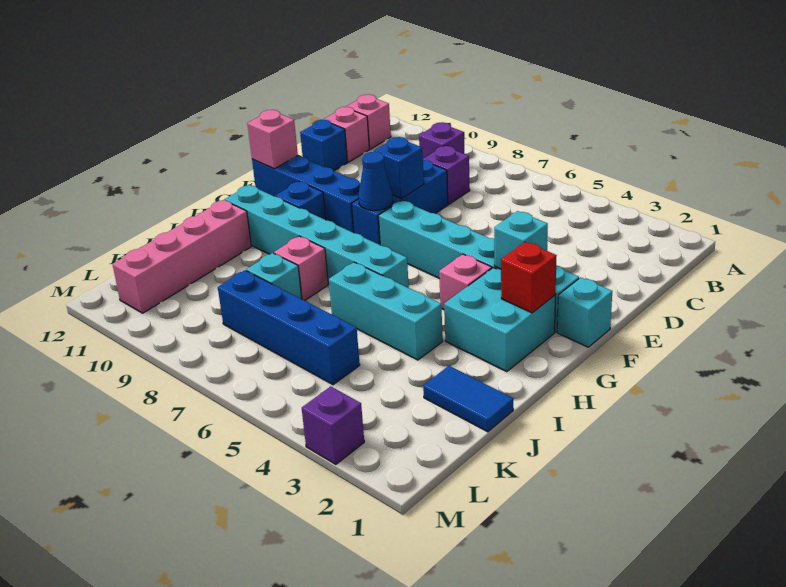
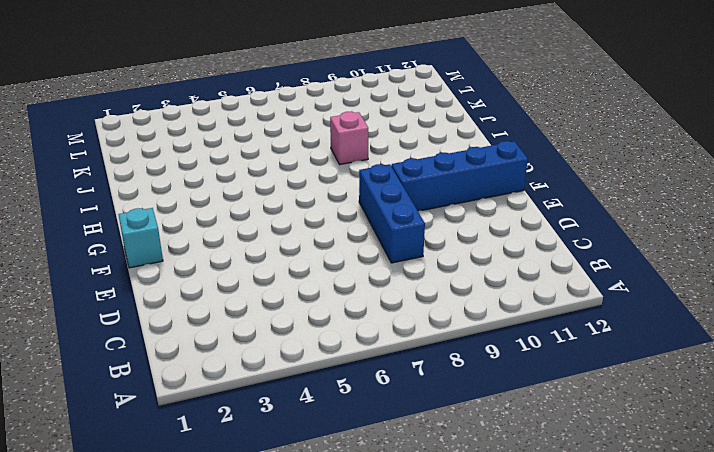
none -> purple 1x1 brick [419,122,464,159]
none -> pink 1x1 brick [346,94,391,149]
none -> purple 1x1 brick [423,146,470,205]

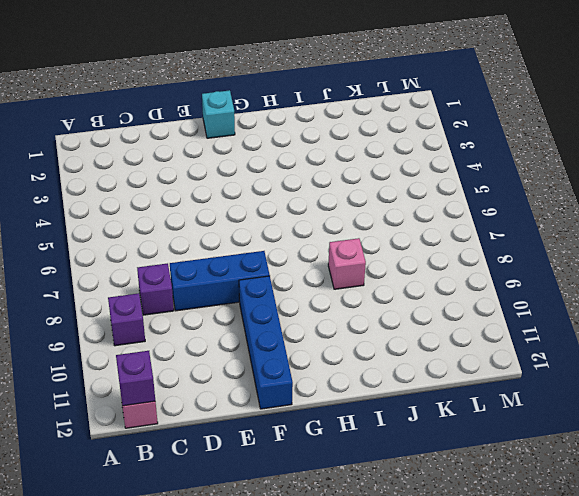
purple 1x1 brick [116,351,155,406] -> purple 1x1 brick moved to [302,386,364,464]
none -> pink 1x1 brick [324,107,369,162]
none -> blue 1x1 brick [300,119,347,171]
none -> cyan 1x6 brick [379,200,579,332]

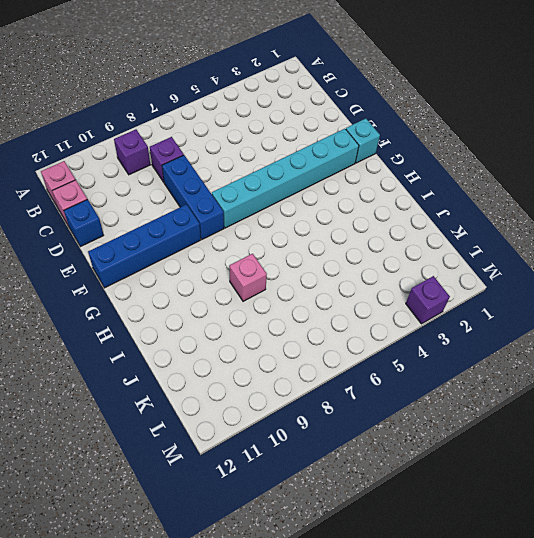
none -> cyan 2x2 brick [444,268,555,372]
none -> pink 1x1 brick [439,254,492,310]
none -> blue 1x1 brick [275,182,326,220]

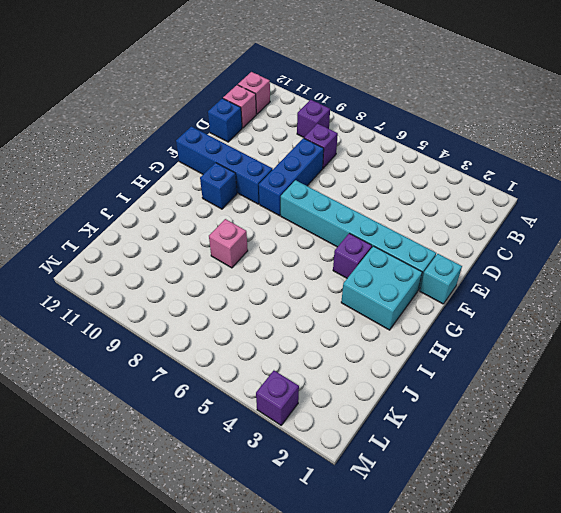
purple 1x1 brick [333,233,372,278] -> pink 1x1 brick [439,254,492,310]
none -> cyan 1x6 brick [225,185,409,288]
none -> cyan 1x3 brick [329,262,443,360]
none -> pink 1x4 brick [112,200,251,313]

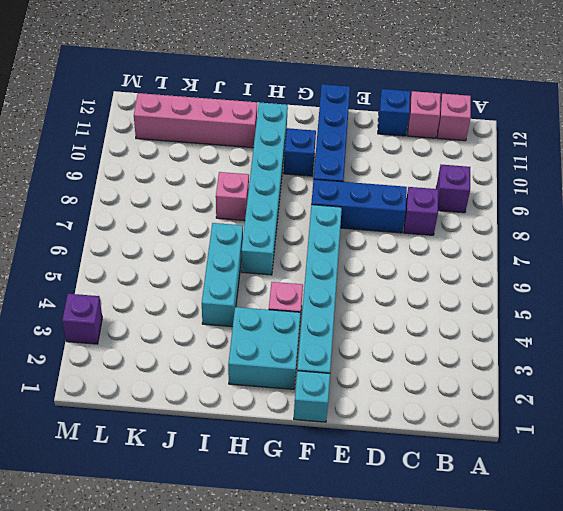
none -> blue 1x2 tile [423,366,513,432]
none -> cyan 1x1 brick [246,253,302,299]
none -> blue 1x4 brick [218,270,360,385]

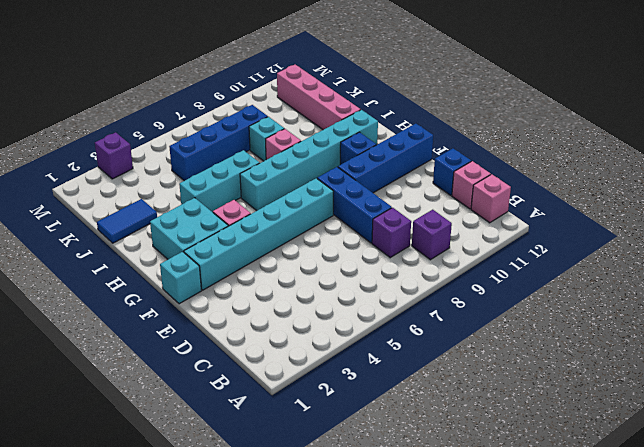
none -> blue 1x1 brick [374,137,424,198]
none -> cyan 1x1 brick [494,211,548,269]
none -> blue 1x1 cone [358,152,393,211]

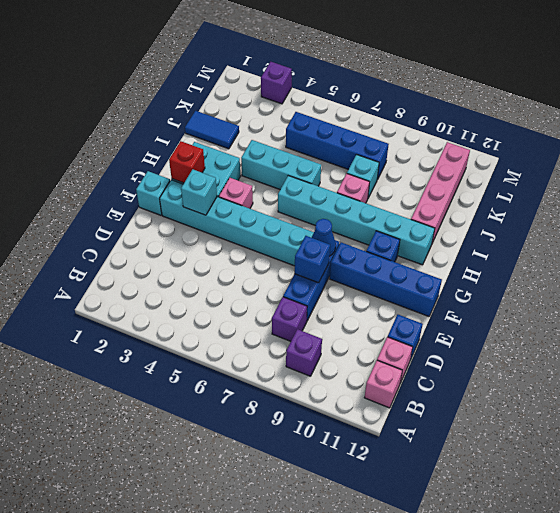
none -> pink 1x1 brick [247,110,298,169]

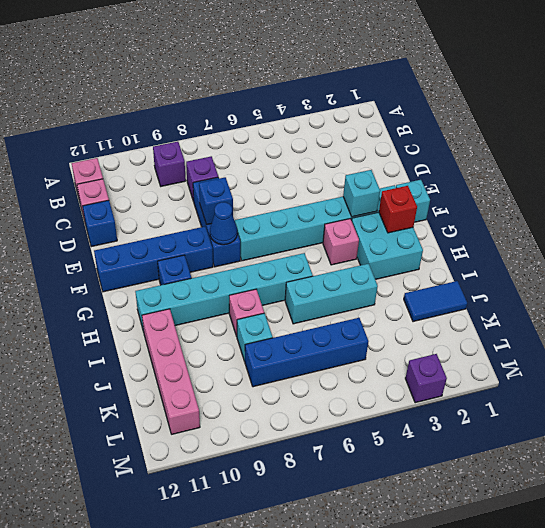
none -> pink 1x1 brick [247,110,298,169]

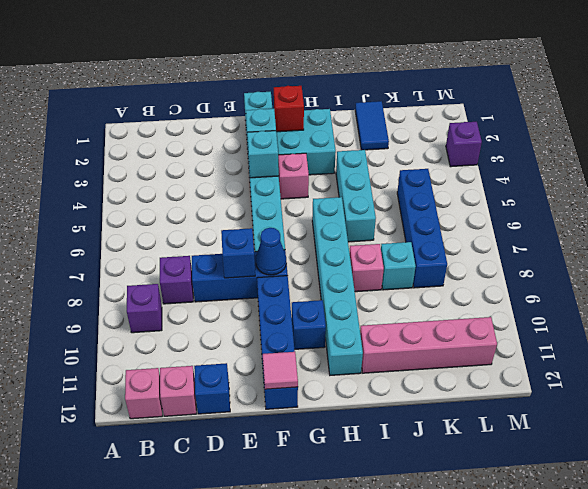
cyan 1x1 brick [247,131,279,178] -> none
pink 1x1 tile [263,352,298,389] -> pink 1x1 brick [247,110,298,169]

